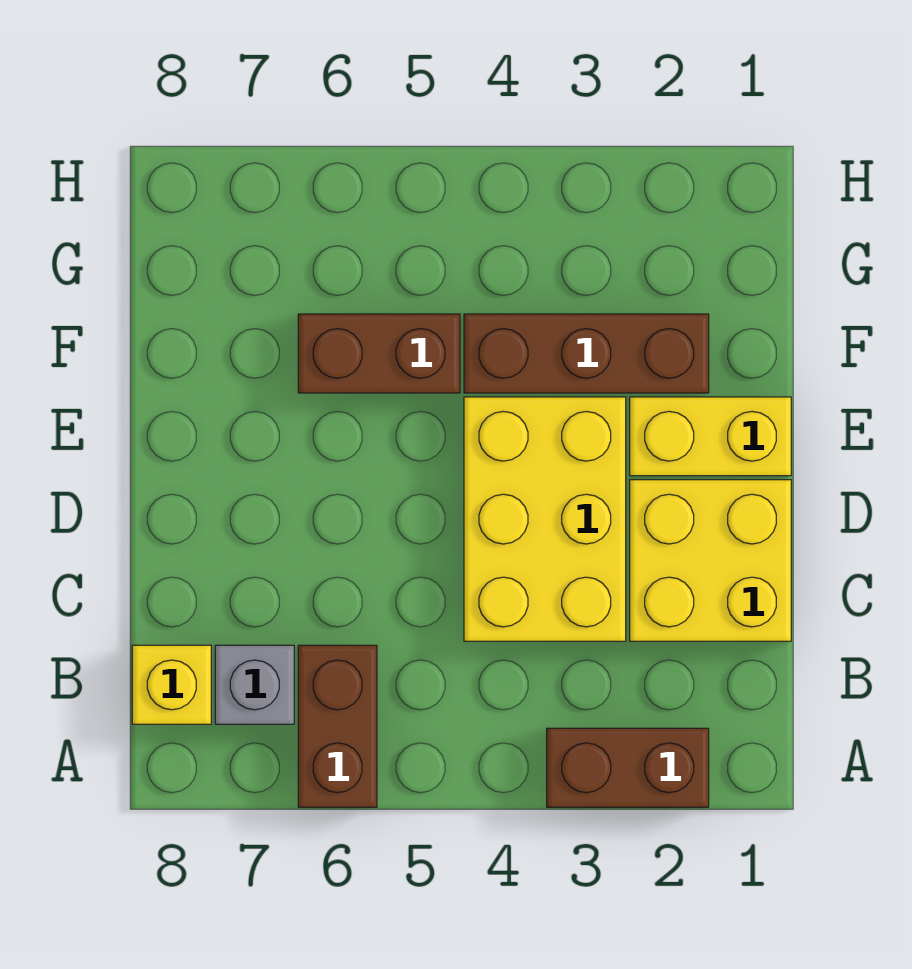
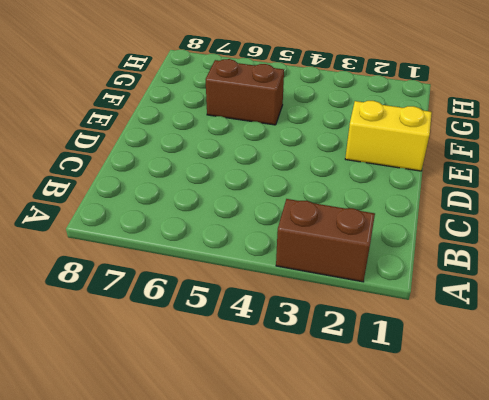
none -> brown 1x2 brick [298,645,377,807]
none -> grey 1x1 brick [215,645,294,724]

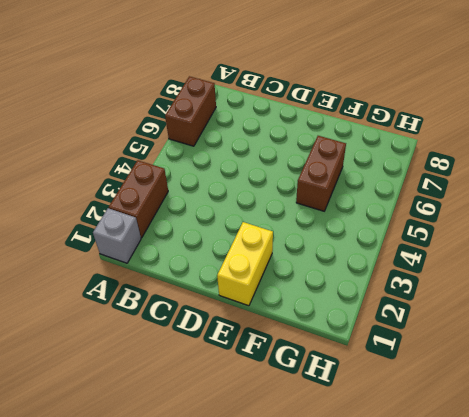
grey 1x1 brick [93,208,141,263] -> grey 1x1 brick moved to [215,645,294,724]
brown 1x2 brick [165,76,216,146] -> brown 1x2 brick turned to [298,645,377,807]
none -> yellow 1x1 brick [132,645,211,724]
none -> yellow 2x2 brick [630,480,791,641]

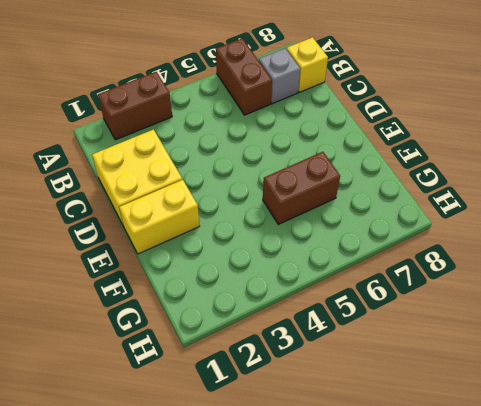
none -> yellow 2x3 brick [464,397,626,641]
none -> brown 1x3 brick [464,314,709,393]

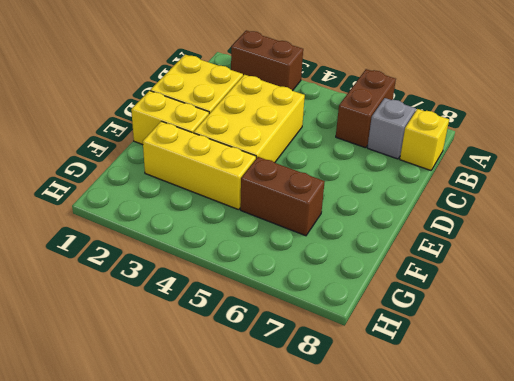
yellow 1x3 brick [143,121,256,210] -> brown 1x3 brick [464,314,709,393]

